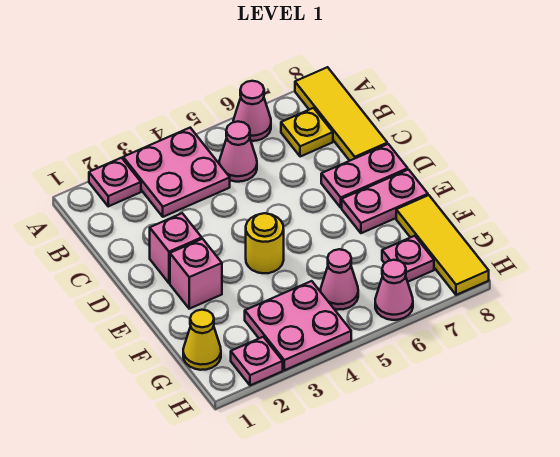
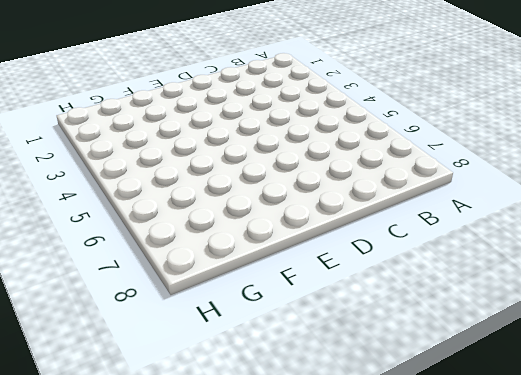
none -> pink 1x1 plate [89,158,141,206]
none -> pink 2x2 plate [123,128,230,217]
none -> pink 1x1 cone [233,81,271,141]

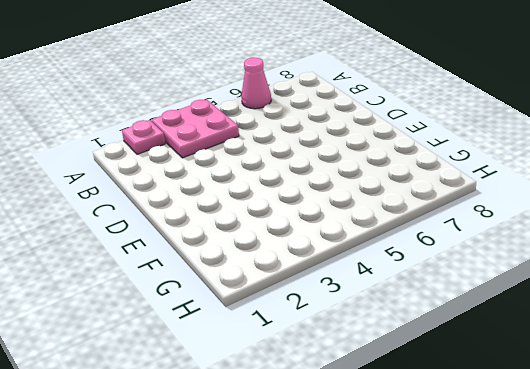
none -> yellow 1x3 tile [295,67,387,161]
none -> pink 1x1 cone [219,122,257,182]
none -> yellow 1x1 plate [281,108,333,157]

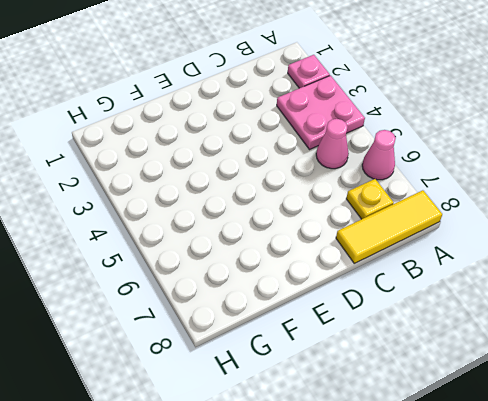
none -> pink 1x1 brick [150,213,202,283]
none -> pink 1x2 plate [321,144,408,208]
none -> pink 1x1 brick [170,239,222,309]

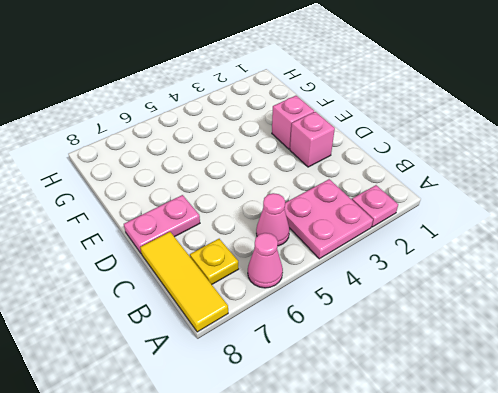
none -> yellow 1x1 round brick [246,213,284,273]
none -> pink 1x2 plate [342,170,428,233]
none -> yellow 1x3 tile [396,195,489,295]

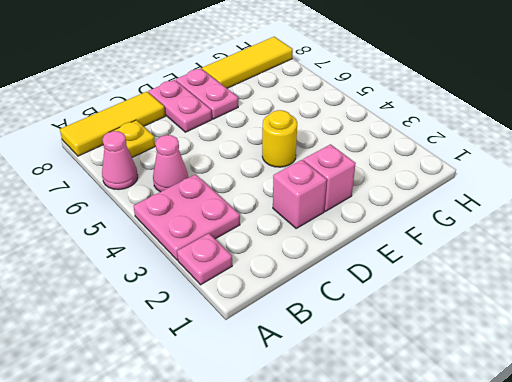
none -> yellow 1x1 cone [183,310,221,370]
none -> pink 2x2 plate [245,281,351,370]
none -> pink 1x1 cone [321,249,358,310]

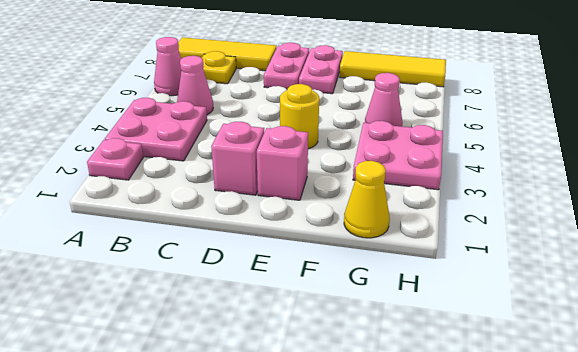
none -> pink 1x1 plate [382,236,434,282]
none -> pink 1x1 plate [231,337,283,385]
none -> pink 1x1 cone [375,260,413,320]

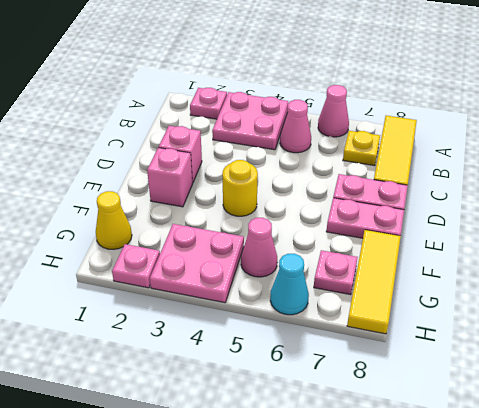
cyan 1x1 cone [270,254,309,315] -> pink 1x1 cone [375,260,413,320]

